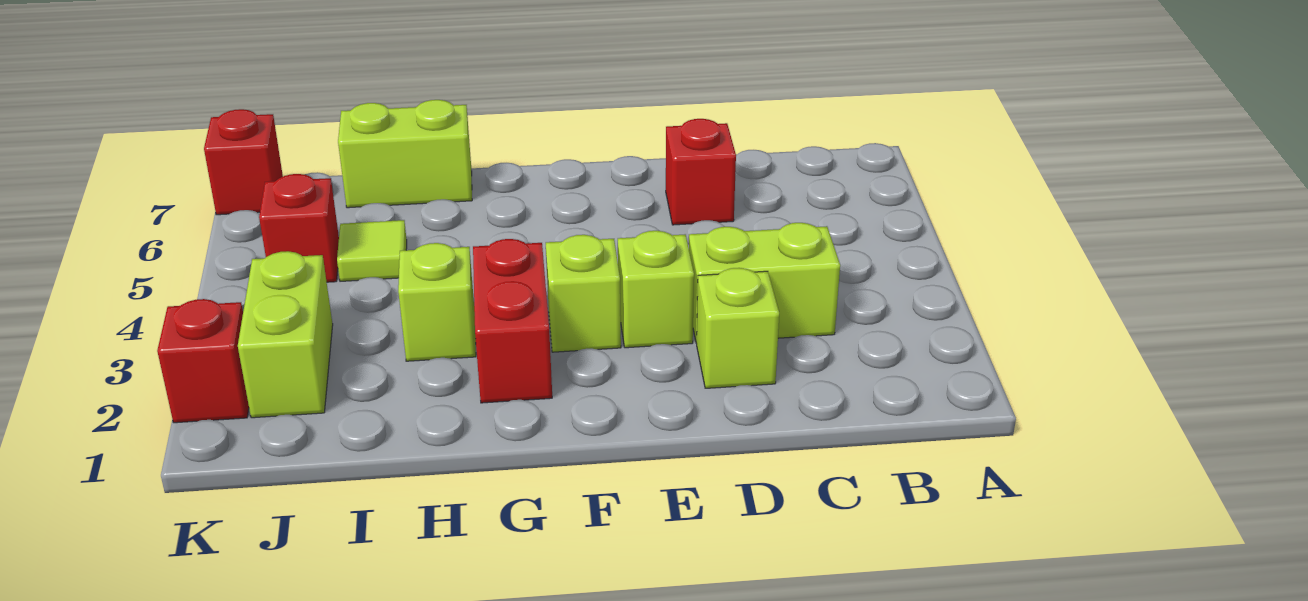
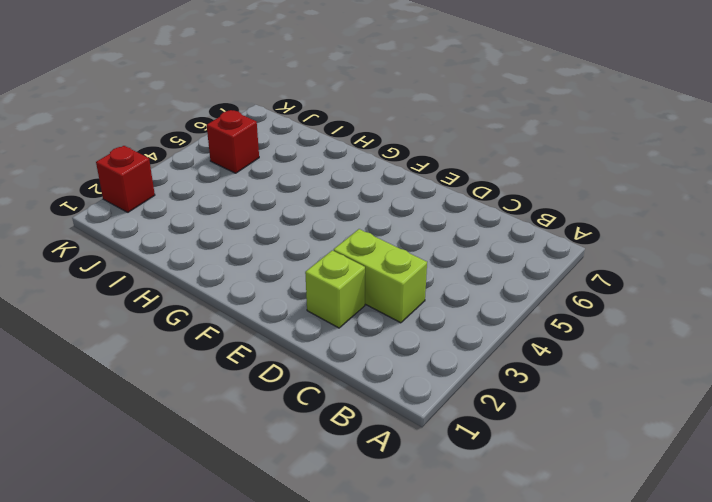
none -> red 1x1 brick [666,119,736,225]
none -> lime 1x1 brick [618,231,694,348]
none -> lime 1x1 brick [546,235,621,352]

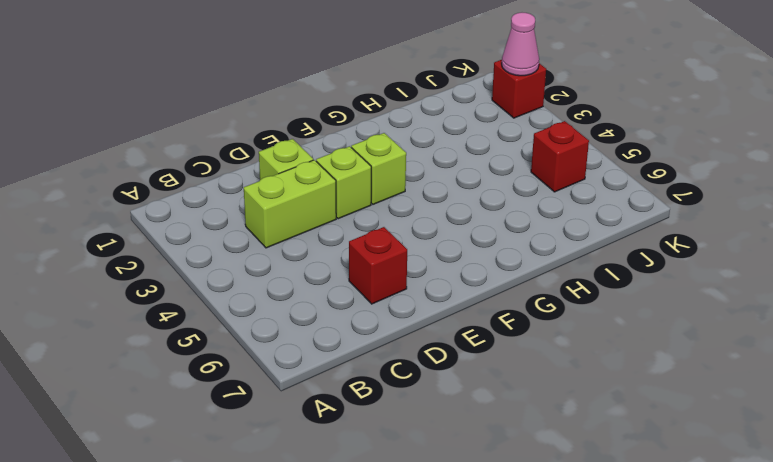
pink 1x1 cone [502,13,539,76] -> none
none -> red 1x2 brick [473,239,552,403]
none -> lime 1x1 brick [398,243,476,361]
none -> lime 1x2 brick [338,100,472,208]

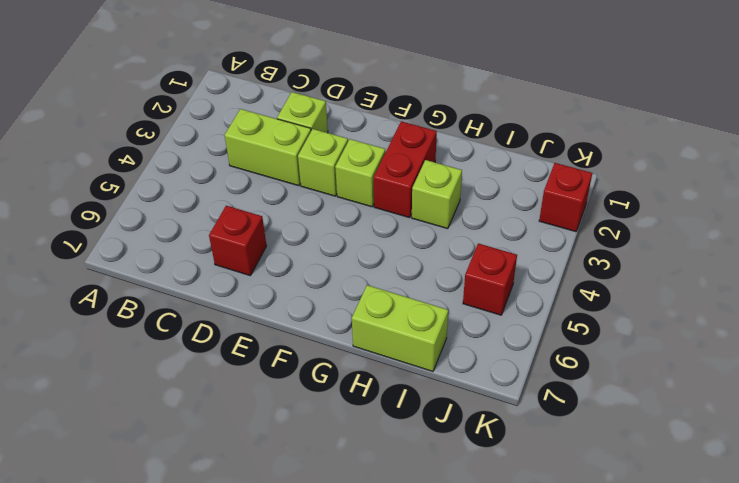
none -> lime 1x1 tile [337,220,407,281]
none -> lime 1x2 brick [238,251,333,418]
none -> red 1x1 brick [204,109,283,215]

